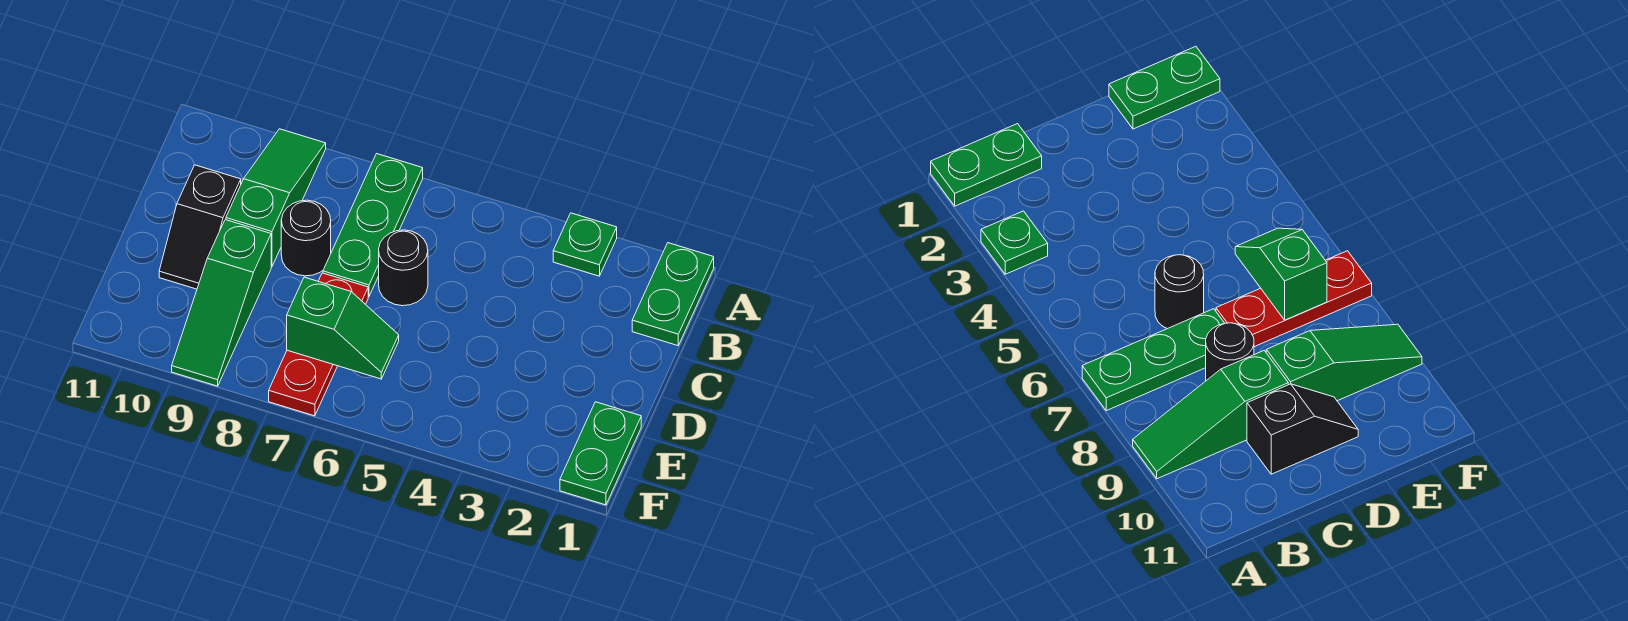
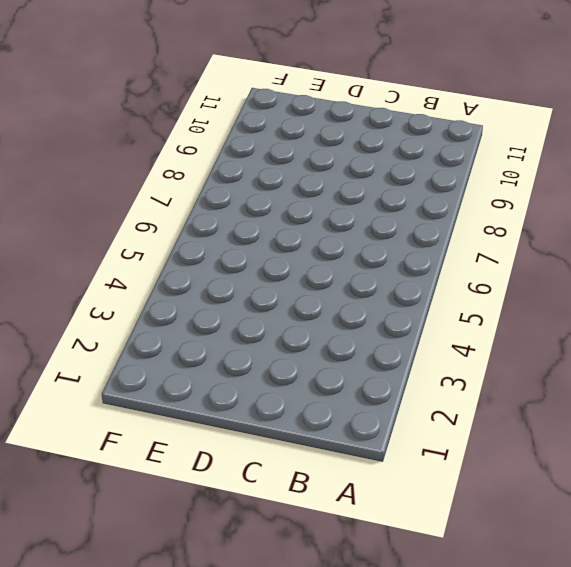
none -> green 1x2 plate [632,243,714,346]
none -> green 1x1 plate [553,213,617,276]

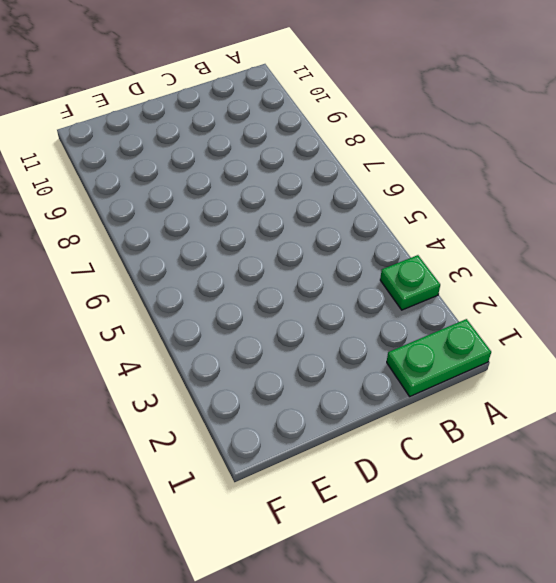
none -> green 1x3 plate [323,154,423,296]
none -> green 1x3 slope [226,129,326,267]

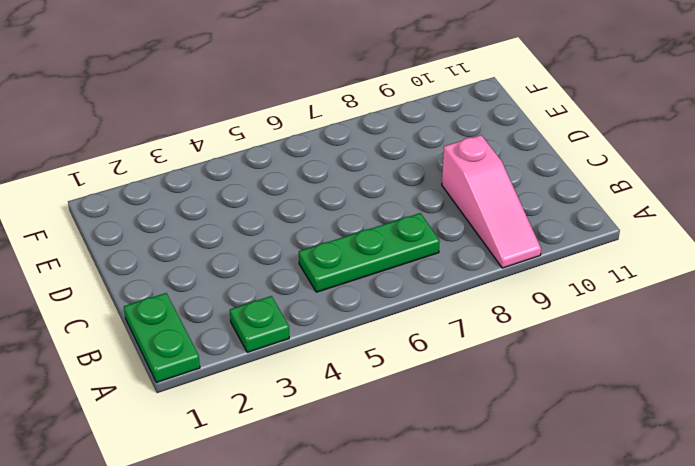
pink 1x3 slope [442,135,541,268] -> green 1x3 slope [226,129,326,267]
green 1x3 plate [299,213,440,292] -> green 1x3 plate turned to [323,154,423,296]
none -> black 1x1 round brick [379,230,428,306]
none -> black 1x1 round brick [281,200,331,276]

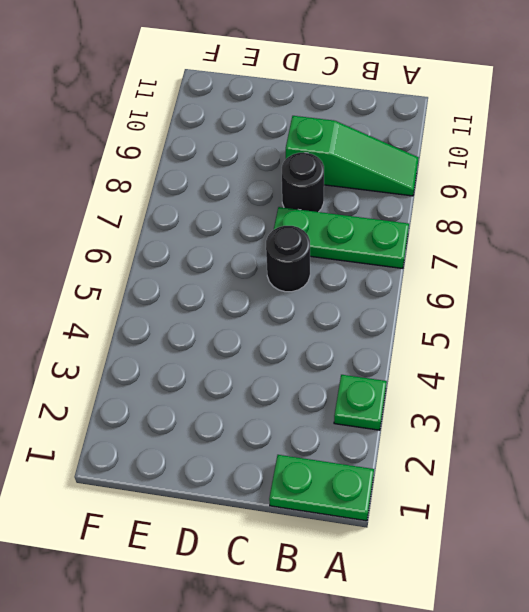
none -> black 1x2 slope [159,165,241,289]
none -> red 1x3 plate [269,273,368,416]

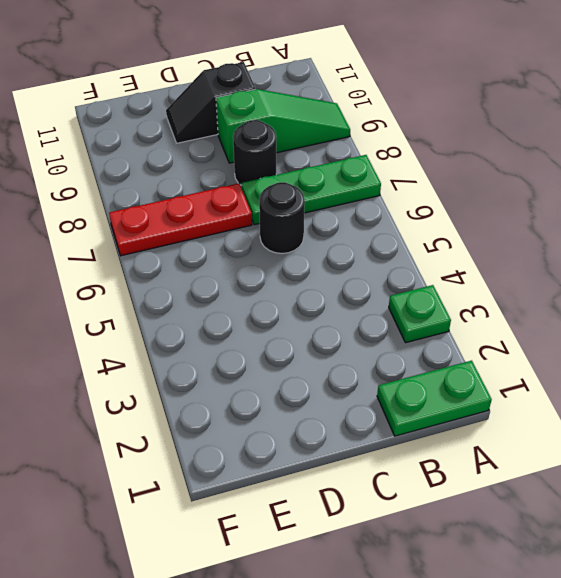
none -> green 1x3 slope [172,220,271,386]
none -> green 1x2 plate [560,402,641,505]

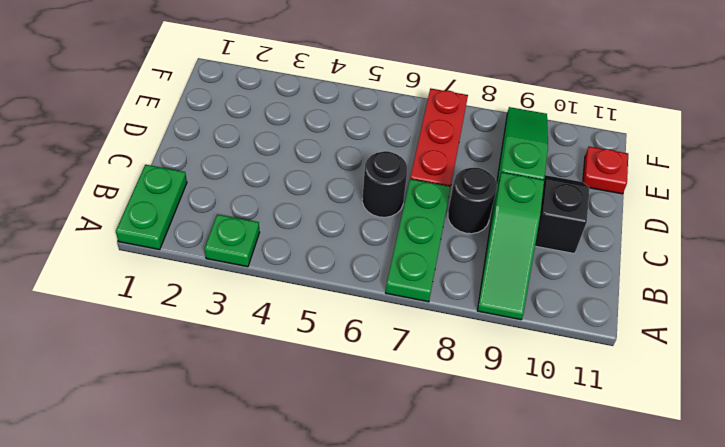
red 1x1 plate [583,146,628,194] -> none
none -> green 1x2 plate [560,402,641,505]
none -> green 1x2 slope [287,277,399,379]

